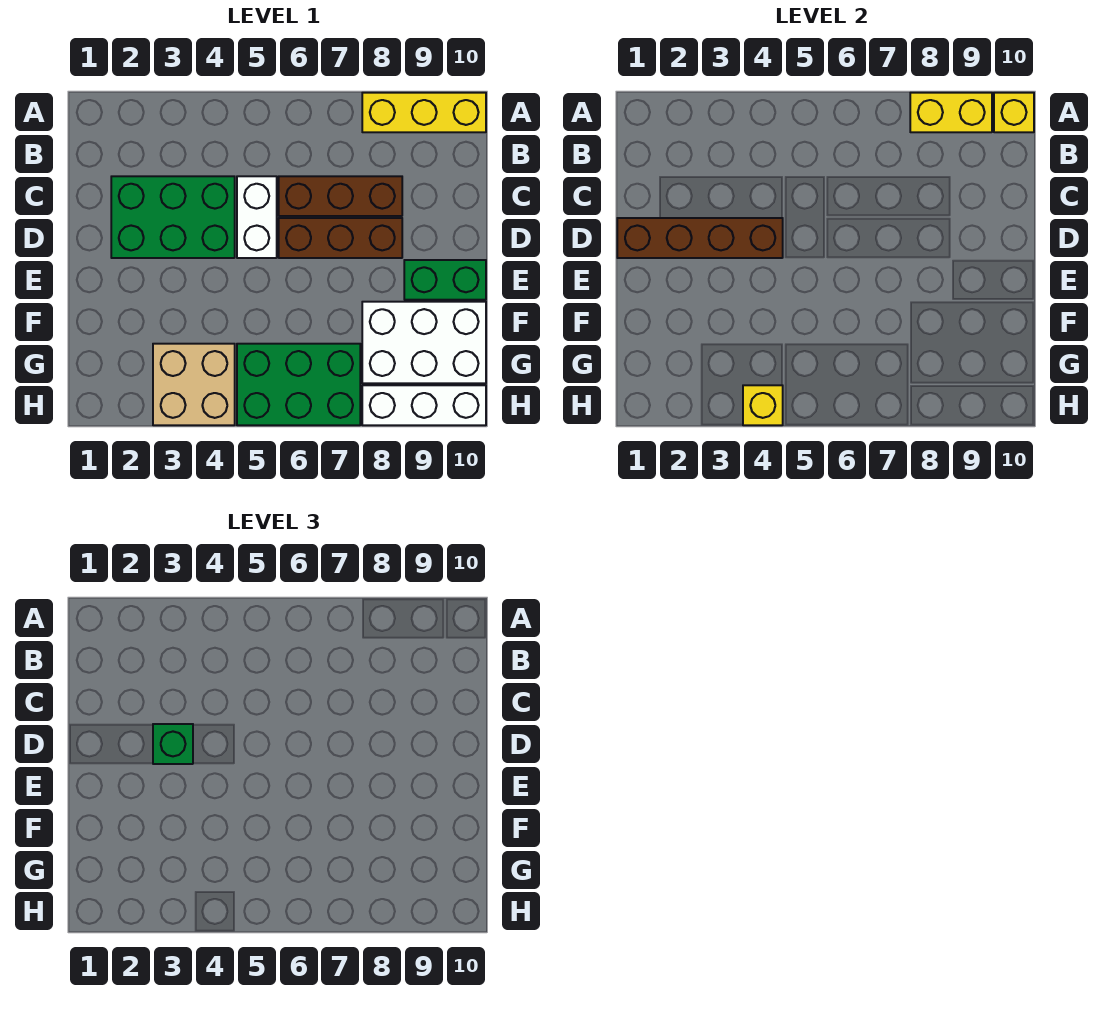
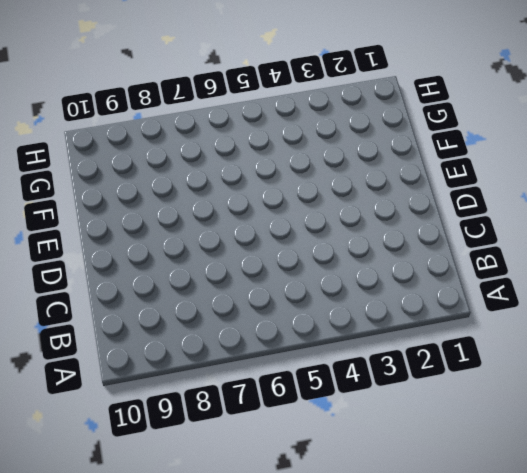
none -> yellow 1x3 brick [362,93,486,132]
none -> green 2x3 brick [111,176,235,258]
none -> white 1x2 brick [237,176,277,258]

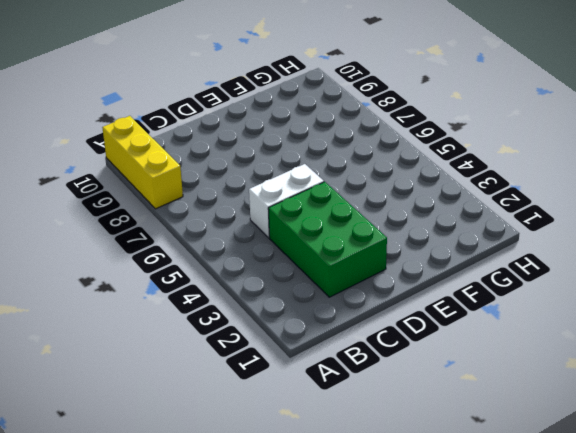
none -> brown 1x3 brick [279,176,402,216]
none -> brown 1x3 brick [279,218,402,258]
none -> green 1x2 brick [404,260,486,300]

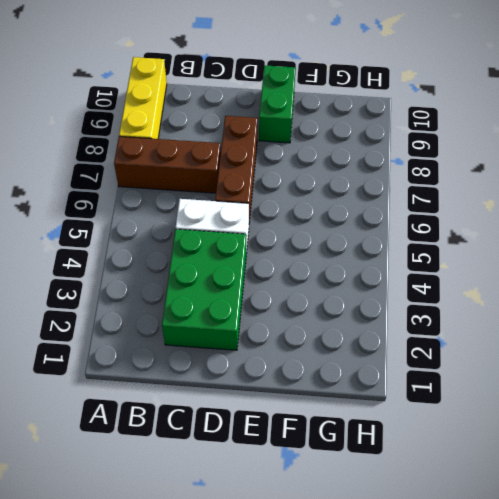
brown 1x3 brick [114,136,221,193] -> brown 1x3 brick turned to [279,176,402,216]
none -> white 2x3 brick [362,302,486,383]
none -> tan 2x2 brick [153,344,235,425]
none -> green 2x3 brick [237,344,360,425]

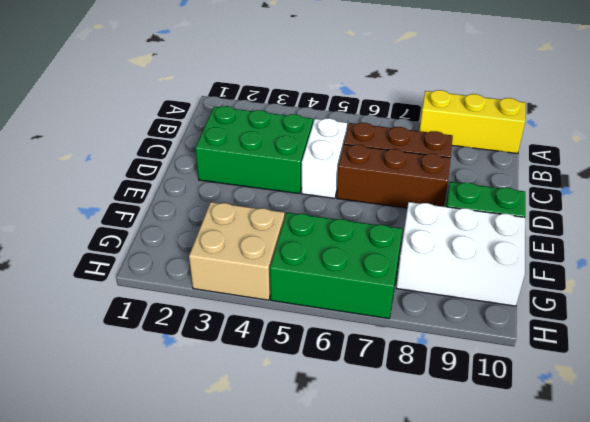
none -> white 1x3 brick [362,385,486,425]
none -> yellow 1x2 brick [910,93,992,132]
none -> yellow 1x1 brick [994,93,1034,132]

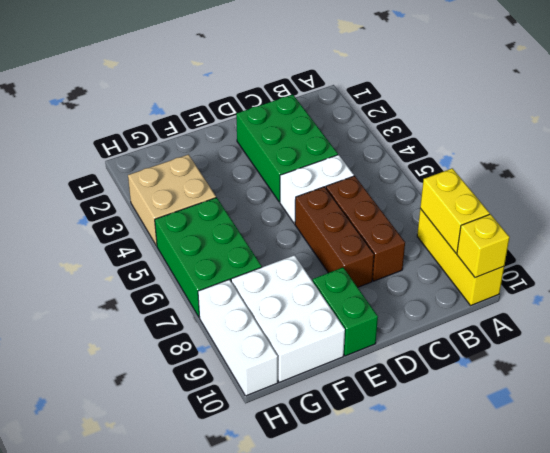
none -> brown 1x4 brick [617,218,783,258]
none -> yellow 1x1 brick [743,385,783,425]
none -> green 1x1 brick [153,724,193,764]

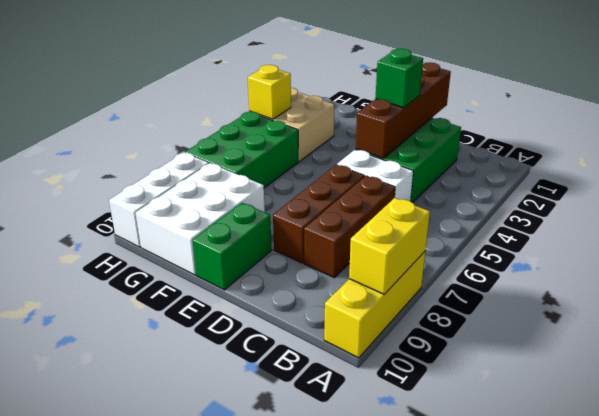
none -> yellow 1x1 brick [994,93,1034,132]

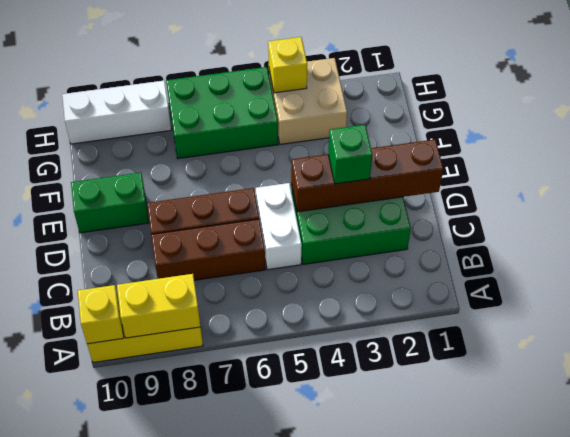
none -> white 2x3 brick [362,302,486,383]

